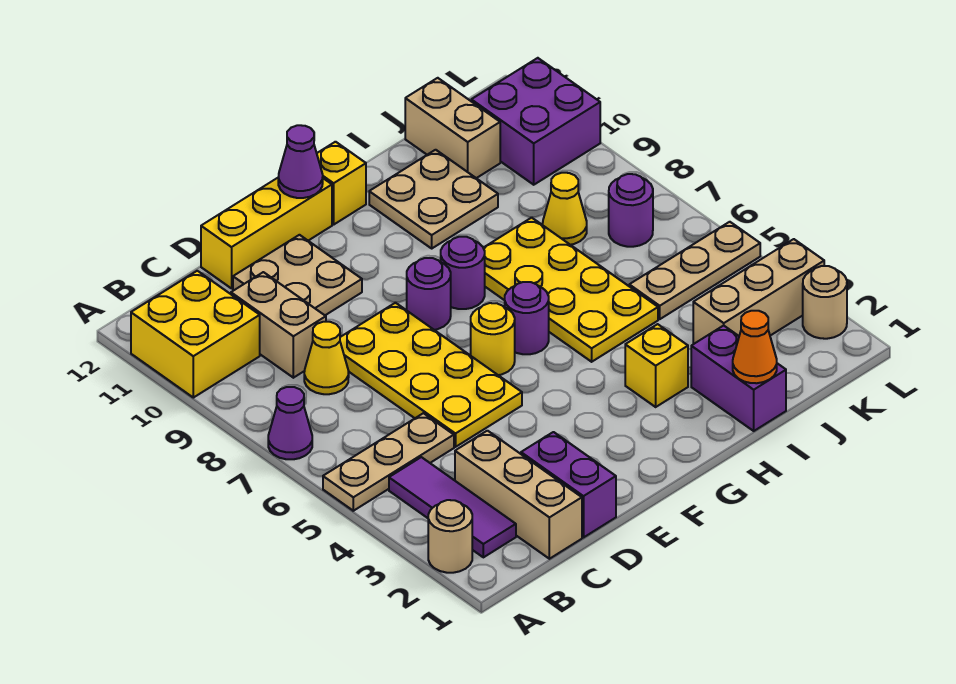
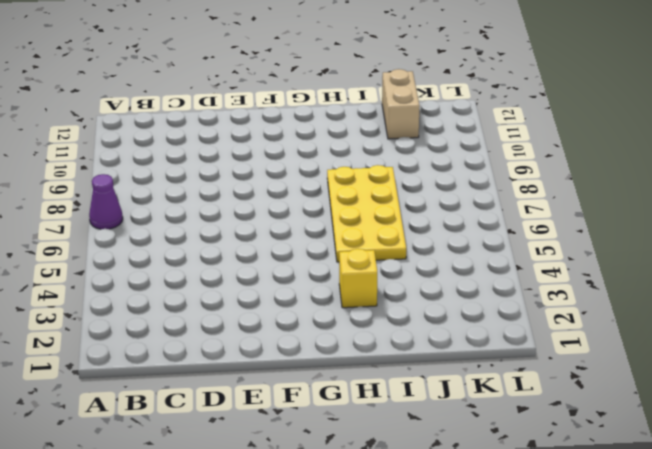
none -> tan 1x1 round brick [428,500,472,573]
none -> tan 1x3 plate [323,413,454,511]
none -> yellow 2x2 brick [131,271,260,398]
none -> purple 1x3 tile [389,457,516,557]

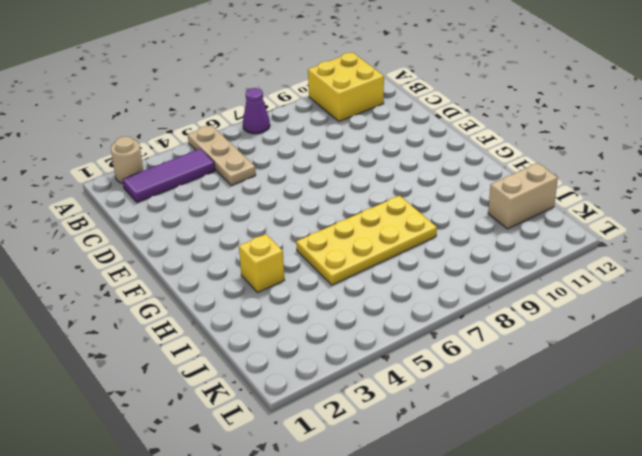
none -> tan 1x3 brick [455,431,582,559]
none -> yellow 1x1 cone [304,322,349,394]
none -> tan 1x2 brick [231,272,326,378]
none -> purple 1x2 brick [521,432,616,537]

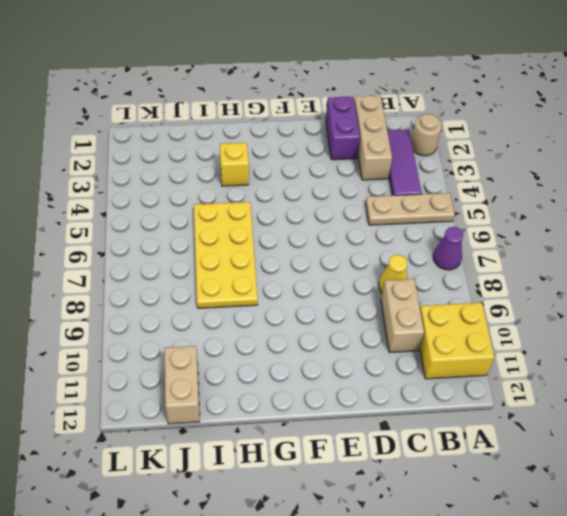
none -> yellow 2x4 plate [340,303,522,447]
none -> tan 2x2 plate [233,235,362,315]
none -> yellow 1x3 brick [201,177,332,288]
none -> yellow 1x1 round brick [471,303,515,375]

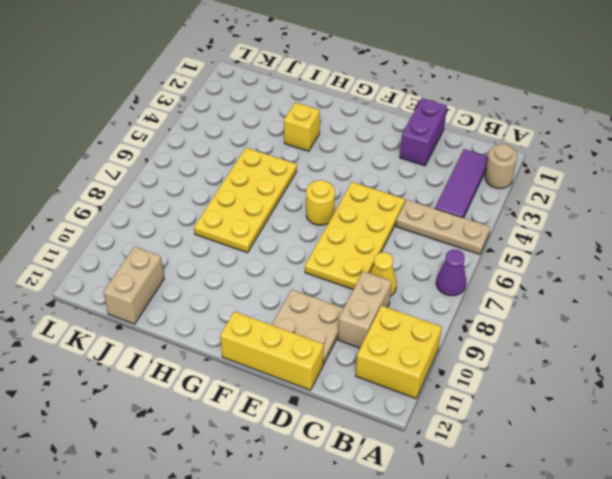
none -> tan 1x3 brick [455,431,582,559]
none -> purple 1x1 round brick [407,258,451,330]
none -> purple 1x1 round brick [505,282,549,354]
none -> purple 1x1 round brick [441,237,485,309]

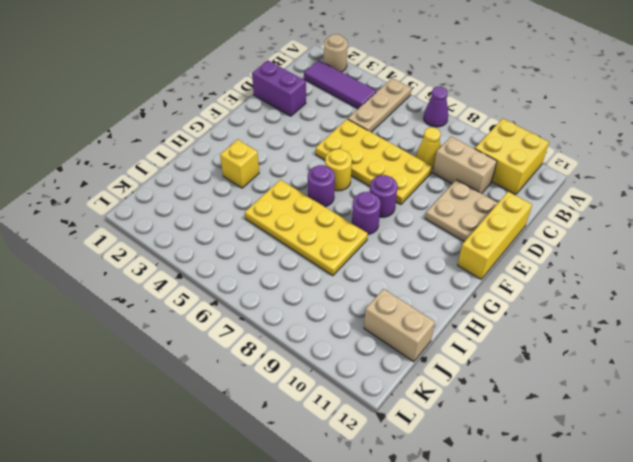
none -> tan 1x3 brick [455,431,582,559]
none -> yellow 1x1 brick [317,142,366,225]
none -> tan 2x2 plate [369,150,498,248]
none -> purple 1x2 brick [691,326,786,431]

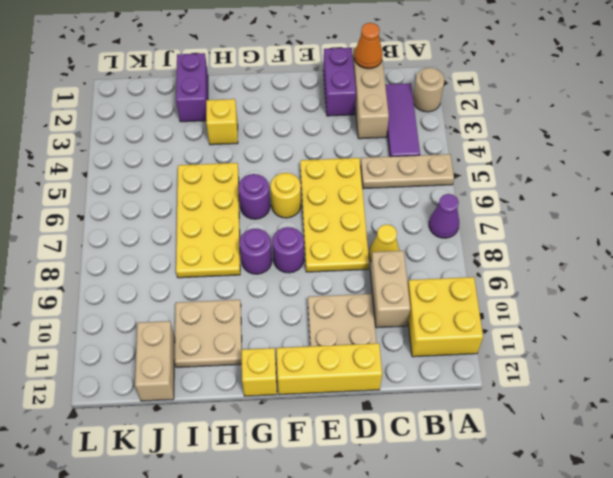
orange 1x1 cone [354,23,383,69] -> orange 1x1 cone moved to [733,311,777,383]
none -> tan 1x3 brick [693,239,824,344]
none -> tan 1x3 plate [629,222,760,319]
none -> yellow 1x1 cone [543,173,587,245]
none -> purple 1x1 round brick [609,174,653,247]

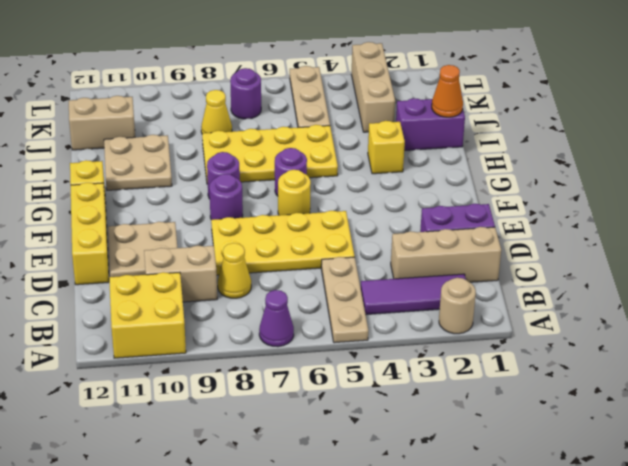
none -> purple 2x2 brick [471,58,600,185]
none -> tan 1x1 round brick [803,266,847,339]
none -> purple 1x1 cone [278,125,323,198]

